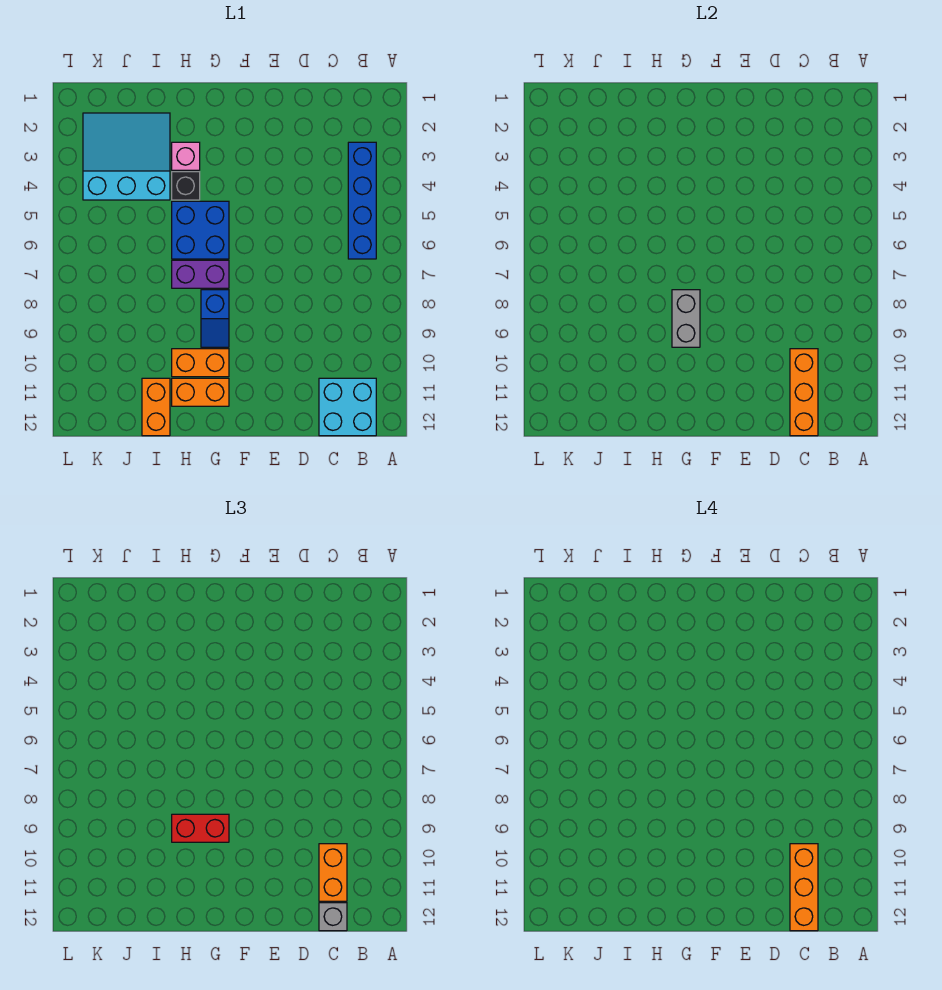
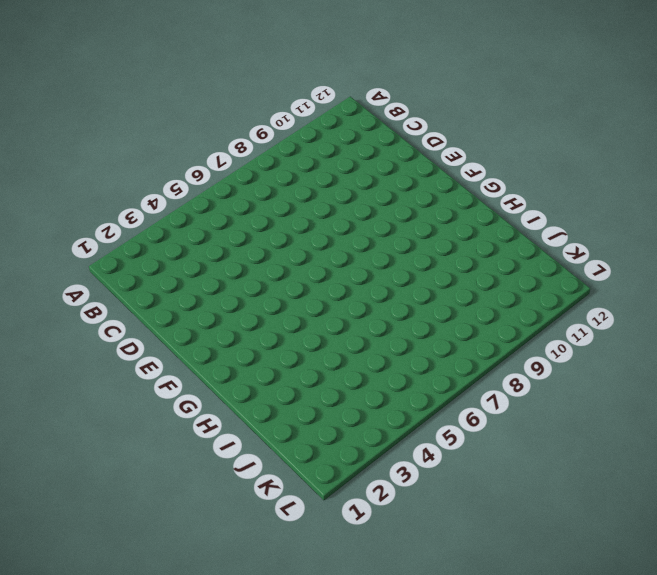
none -> blue 1x4 brick [348,142,376,259]
none -> cyan 2x2 brick [319,378,376,436]
none -> blue 2x2 brick [172,201,229,259]

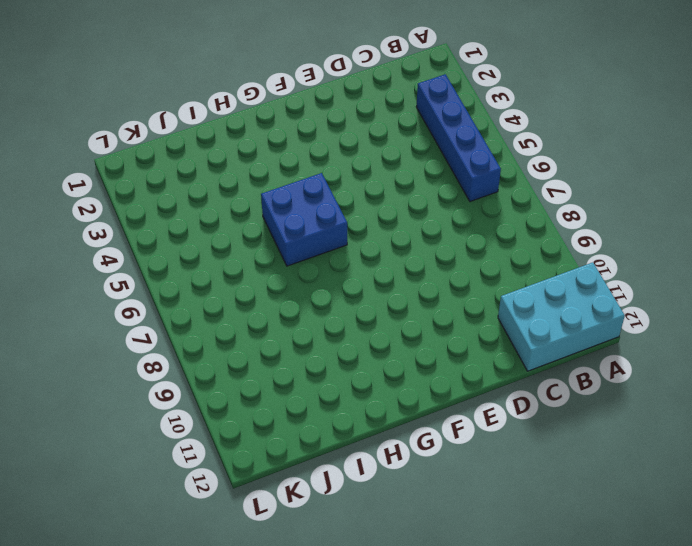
cyan 2x3 brick [498,262,625,371] -> cyan 2x2 brick [319,378,376,436]
none -> purple 1x2 brick [172,260,229,288]
none -> blue 1x2 slope [201,290,229,347]
none -> orange 1x2 brick [172,349,229,377]

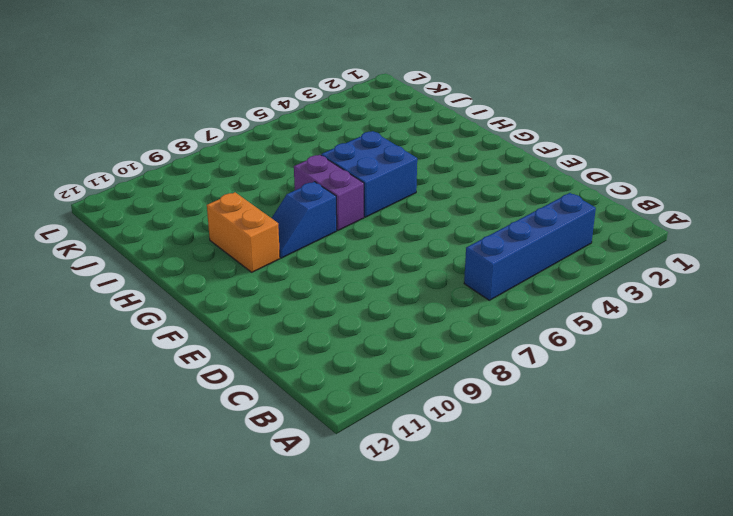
none -> cyan 2x2 brick [319,378,376,436]
none -> orange 1x2 brick [172,378,229,406]
none -> pink 1x1 brick [172,142,200,170]

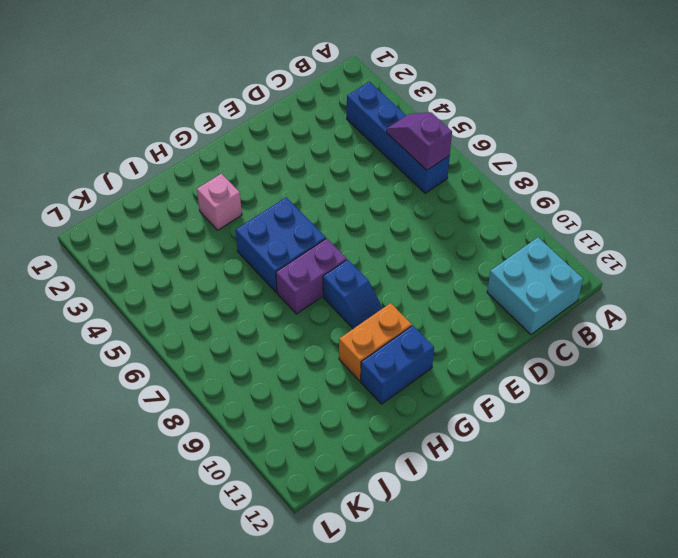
purple 1x2 slope [387,112,452,170] -> none
blue 1x2 brick [361,326,434,404] -> orange 1x2 brick [172,378,229,406]
none -> black 1x1 brick [172,172,200,200]
none -> cyan 3x3 slope [83,113,170,200]
none -> orange 1x2 brick [142,378,170,436]

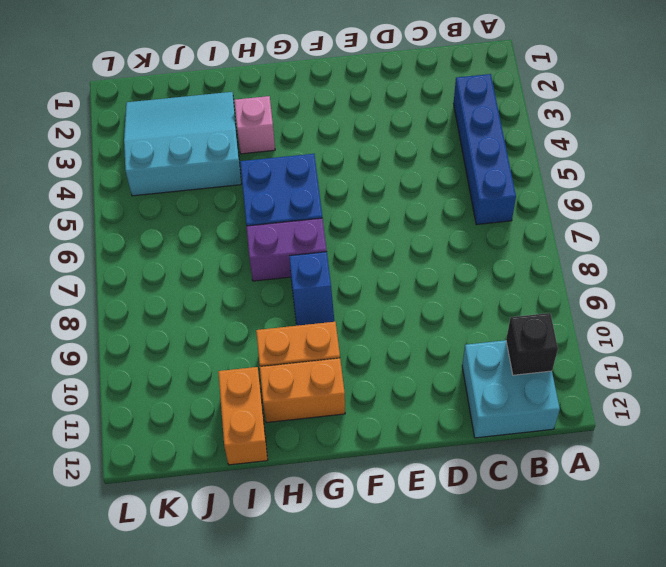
black 1x1 brick [506,313,558,375] -> black 1x1 brick moved to [172,172,200,200]
none -> orange 1x3 brick [790,349,818,436]
none -> grey 1x2 brick [672,290,700,347]
none -> orange 1x2 brick [319,844,347,901]

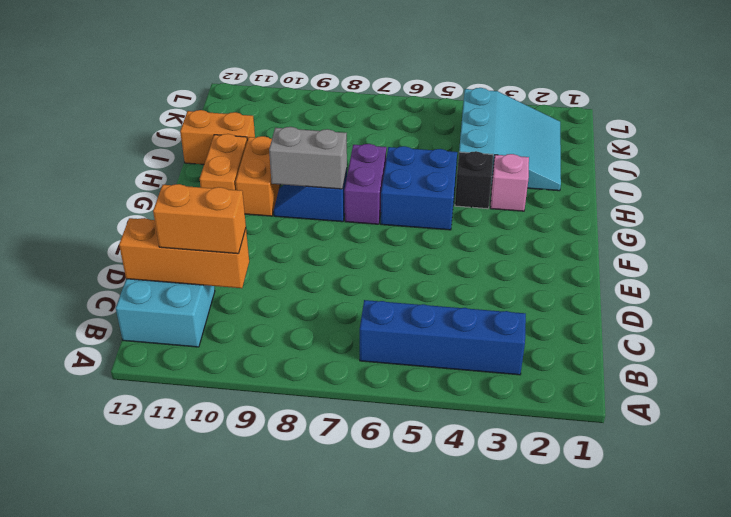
none -> grey 1x1 brick [319,903,347,931]
none -> red 1x2 brick [172,814,229,842]
none -> orange 1x3 brick [790,844,818,931]

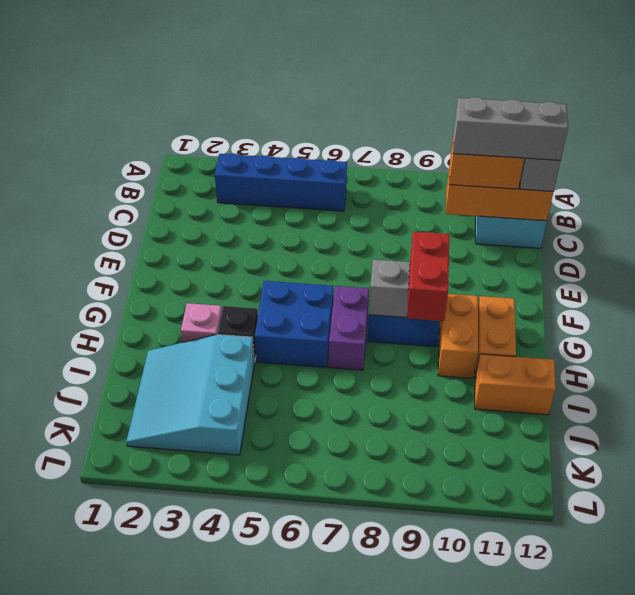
grey 1x3 brick [453,97,568,160] -> orange 1x3 brick [790,844,818,931]

